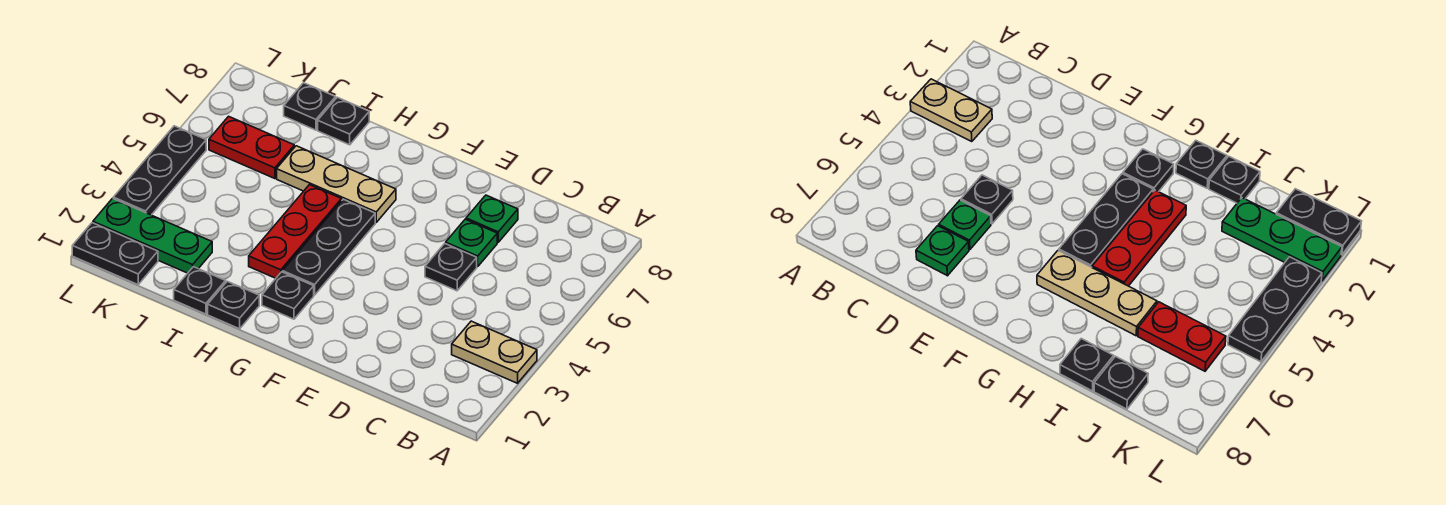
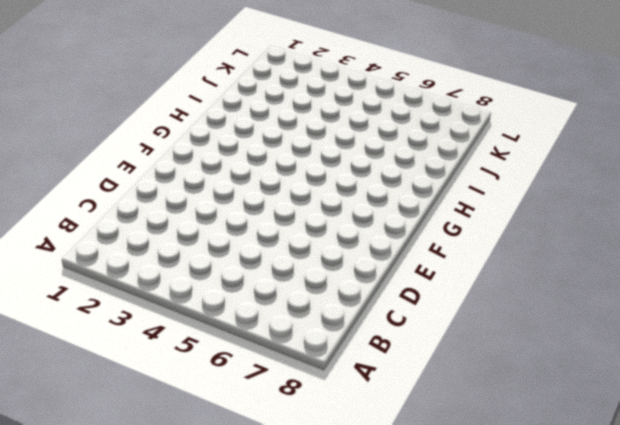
none -> tan 1x2 plate [452,321,537,383]
none -> black 1x1 plate [425,243,477,291]
none -> green 1x1 plate [446,219,497,267]

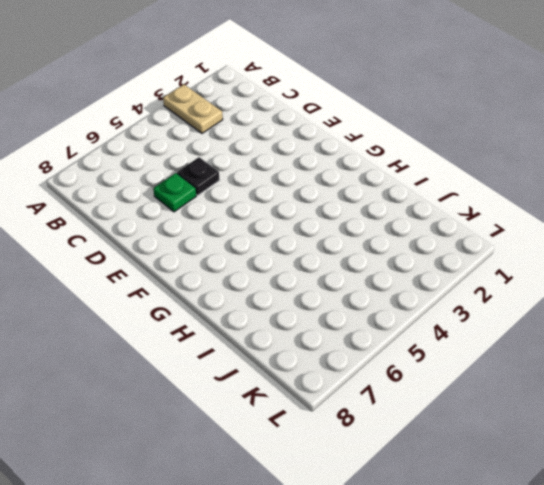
none -> green 1x1 plate [466,195,518,242]
none -> black 1x1 plate [262,272,314,319]
none -> black 1x3 plate [282,199,375,295]

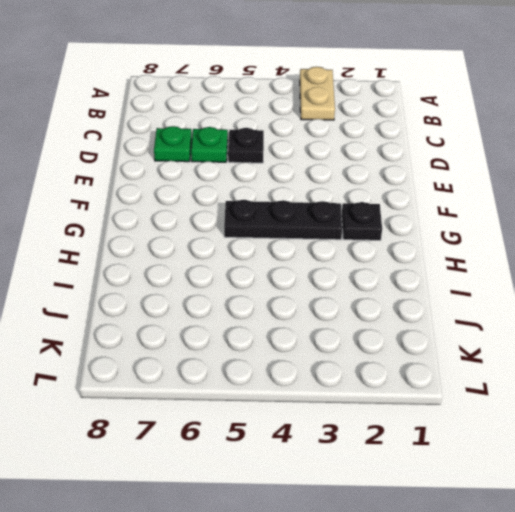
none -> tan 1x3 plate [277,146,396,222]
none -> black 1x1 plate [208,281,259,329]
none -> red 1x3 plate [249,185,342,278]

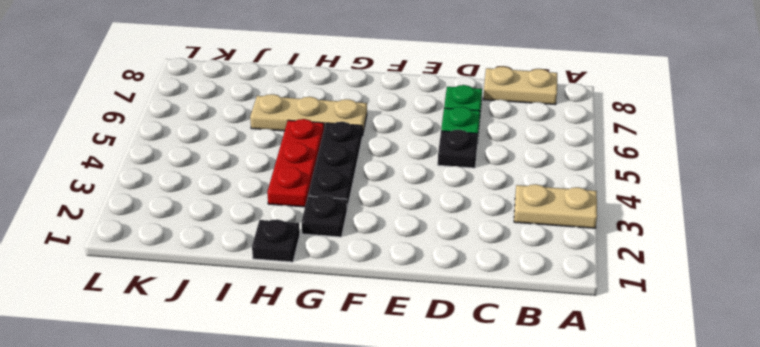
tan 1x2 plate [483,66,557,105] -> none
none -> black 1x1 plate [174,267,226,314]
none -> black 1x1 plate [318,97,369,145]
none -> green 1x3 plate [93,198,212,273]

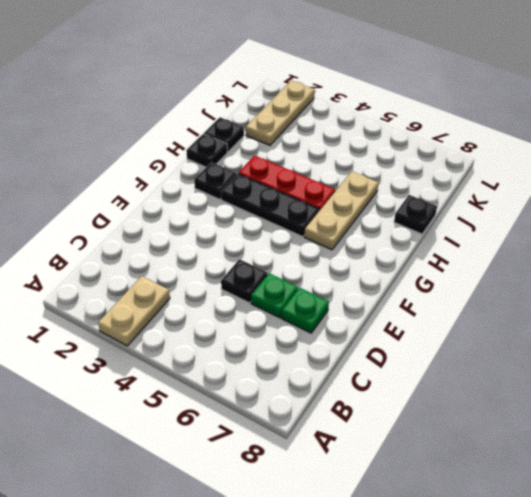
tan 1x3 plate [246,81,315,145] -> green 1x3 plate [93,198,212,273]
none -> red 1x2 plate [209,116,294,179]
none -> black 1x1 plate [284,83,336,130]
none -> black 1x2 plate [72,223,158,285]

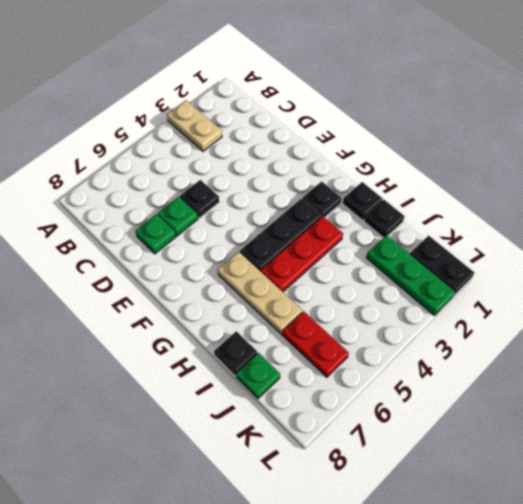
green 1x1 plate [236,353,280,398] -> black 1x1 plate [284,83,336,130]
none -> black 1x3 plate [113,126,206,215]

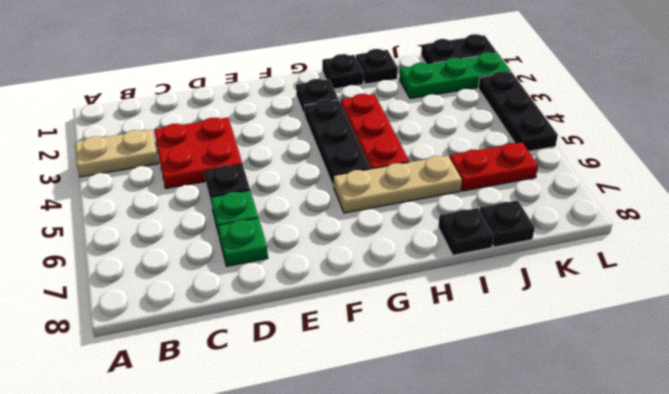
red 2x2 plate [154,117,242,189] -> none

